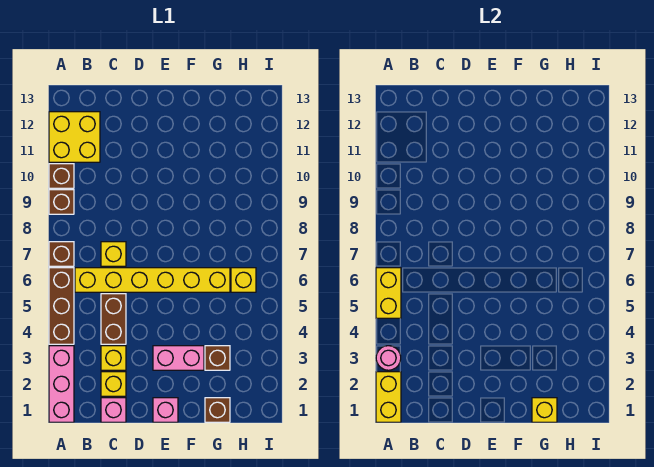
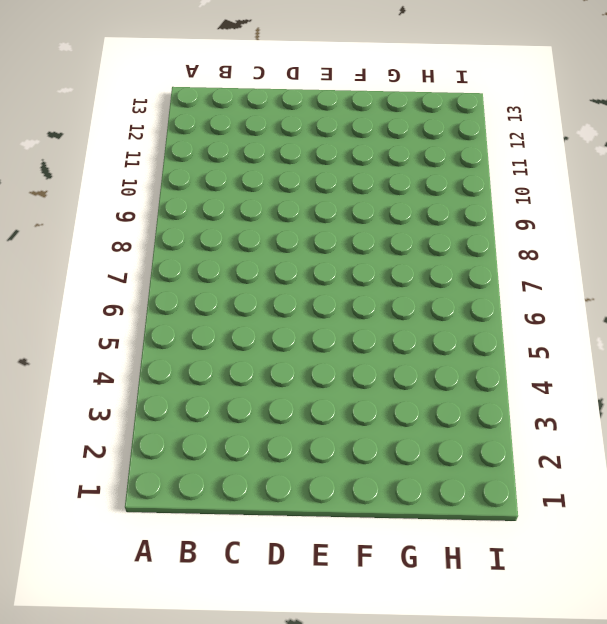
none -> pink 1x3 brick [49,346,74,422]
none -> brown 1x3 brick [49,268,74,344]
none -> brown 1x1 brick [49,242,74,266]

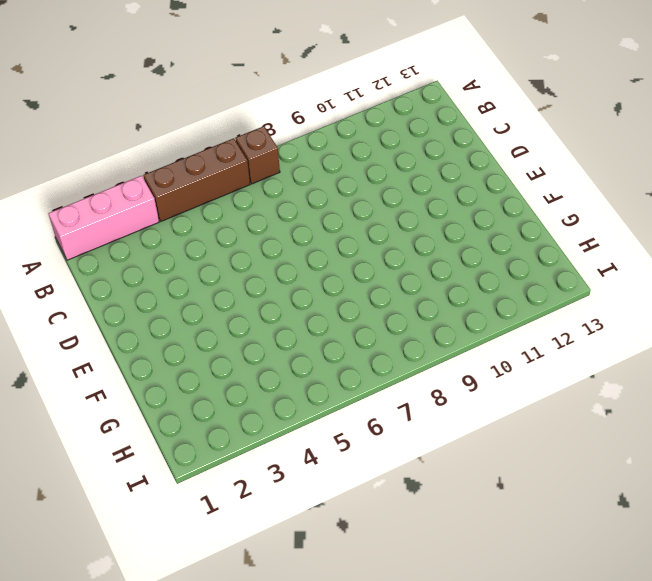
none -> brown 1x1 brick [49,190,74,214]
none -> brown 1x1 brick [49,164,74,188]
none -> yellow 2x2 brick [49,112,100,162]

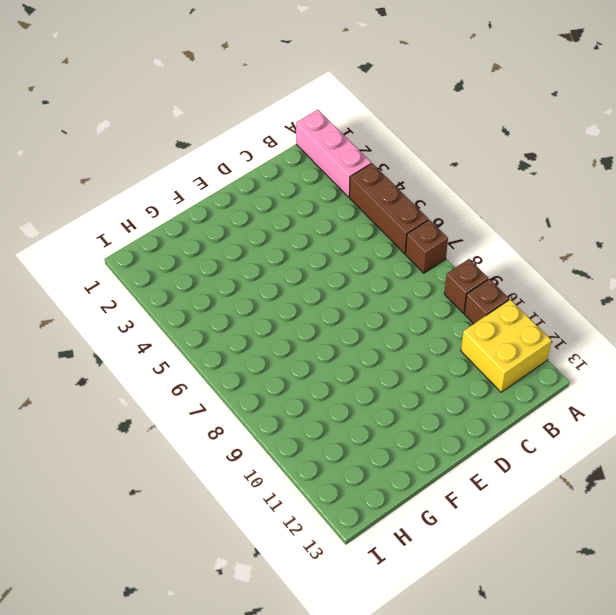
none -> yellow 1x6 brick [75,268,230,292]
none -> pink 1x1 brick [101,398,126,422]
none -> yellow 1x1 brick [101,372,126,396]

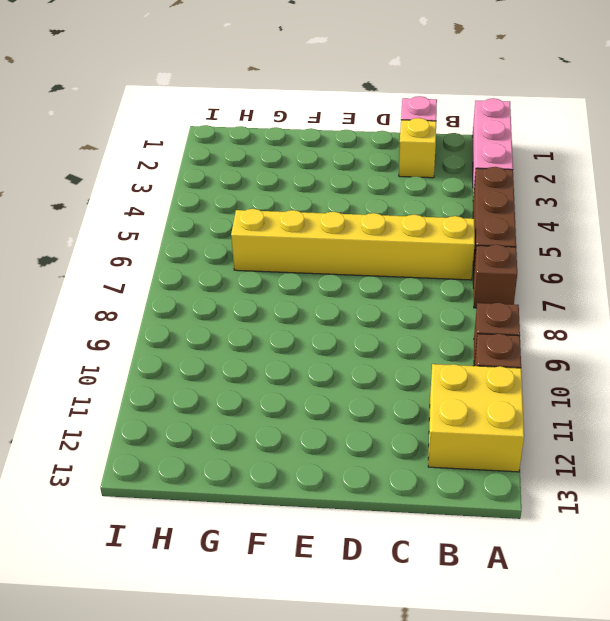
none -> yellow 1x1 brick [101,346,126,370]
none -> brown 1x2 brick [101,294,126,344]
none -> yellow 1x1 brick [101,242,126,266]

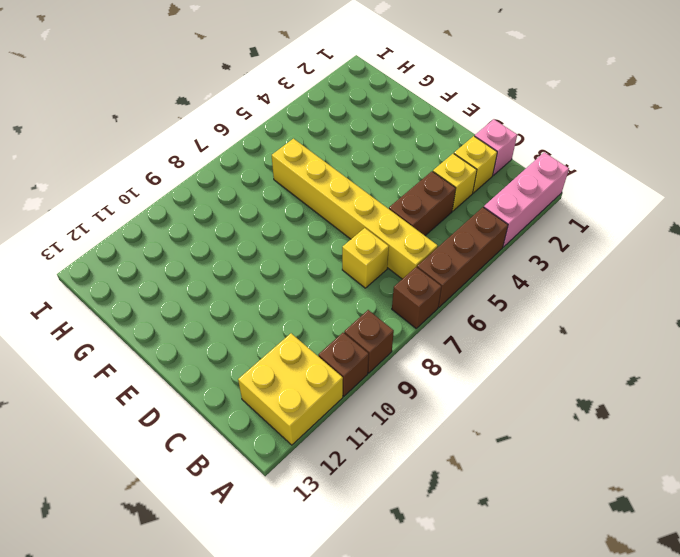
none -> pink 1x1 brick [153,398,178,422]
none -> pink 1x2 brick [153,346,204,370]
none -> brown 1x1 brick [205,398,230,422]

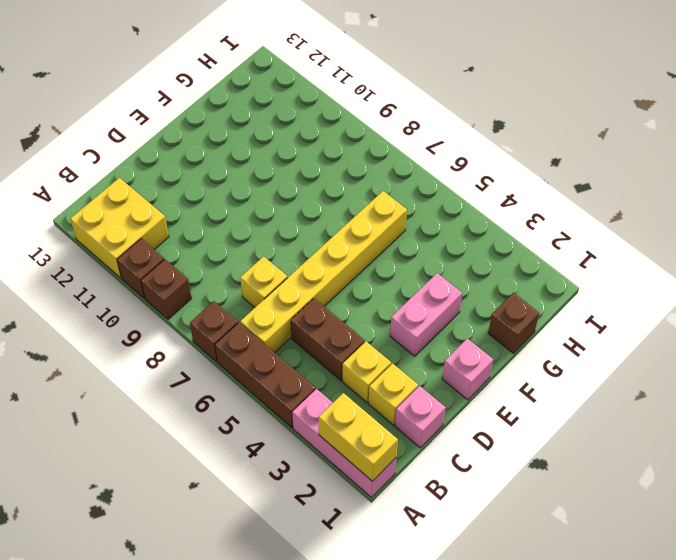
none -> brown 1x1 brick [205,346,230,370]
none -> yellow 1x1 brick [231,268,256,292]
none -> pink 1x1 round brick [376,346,401,370]

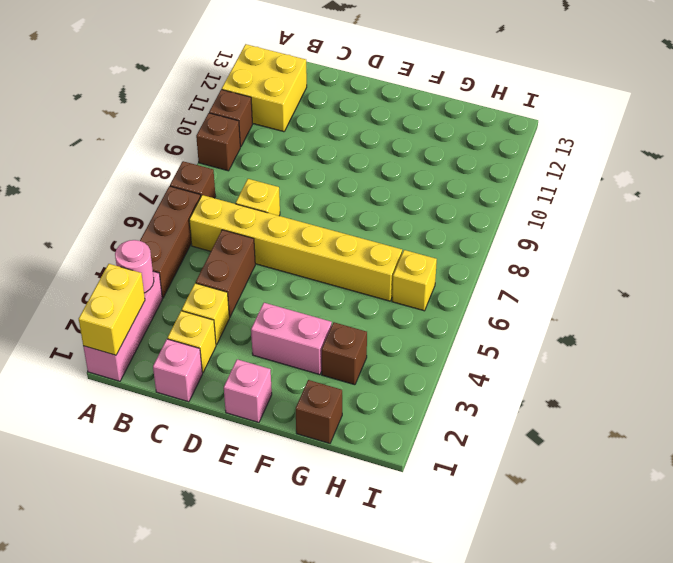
none -> yellow 1x2 brick [376,268,401,318]
none -> yellow 1x1 brick [532,398,557,422]

